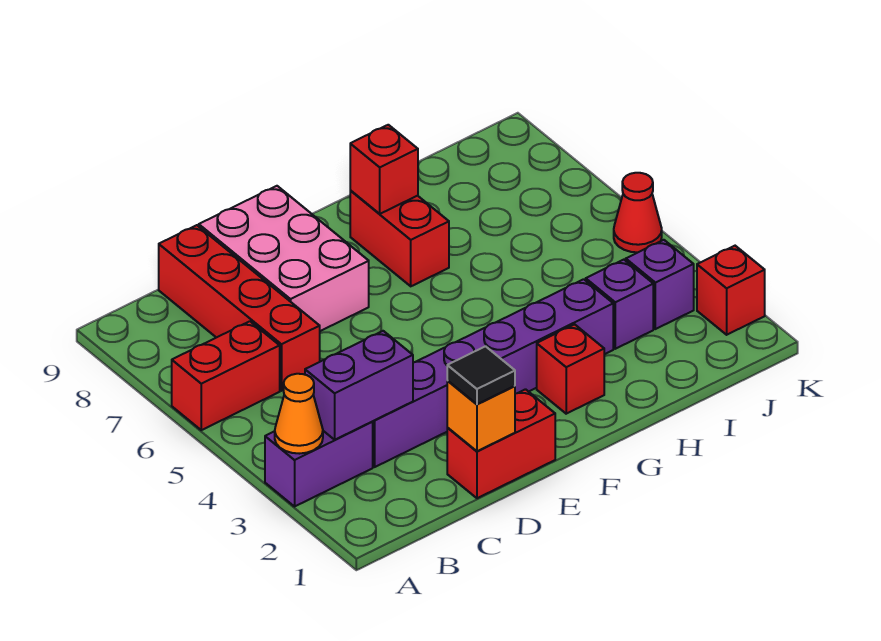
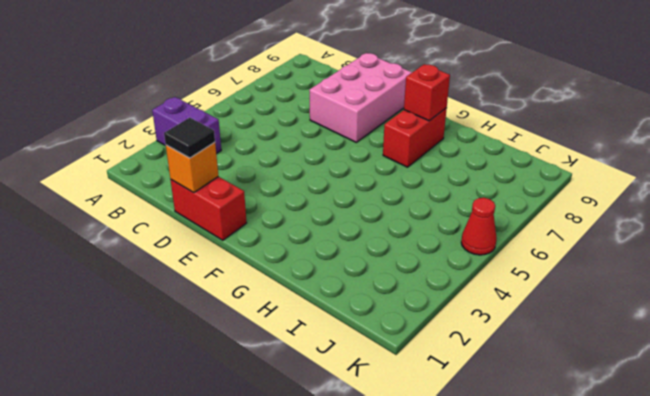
none -> red 1x2 brick [172,321,280,430]
none -> purple 1x6 brick [373,279,613,467]
none -> red 1x4 brick [159,225,320,391]

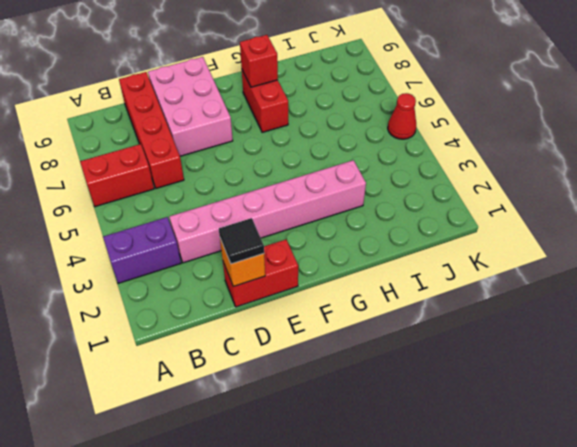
pink 1x6 brick [169,160,366,263] -> purple 1x6 brick [373,279,613,467]
none -> red 1x1 brick [537,324,604,414]
none -> purple 1x1 brick [586,260,653,349]
none -> purple 1x1 brick [626,240,694,329]

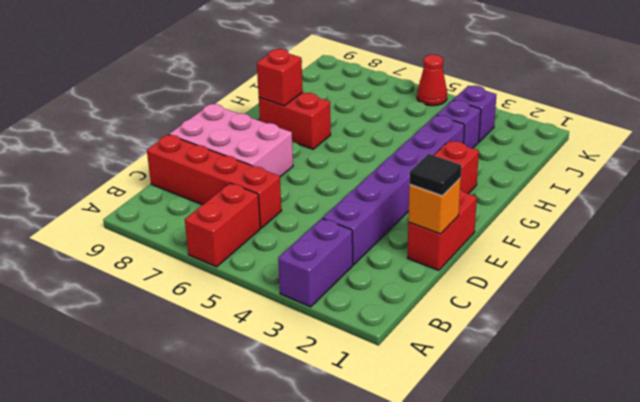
none -> red 1x1 brick [697,246,765,335]
none -> orange 1x1 cone [275,374,323,454]
none -> purple 1x2 brick [305,331,413,440]

